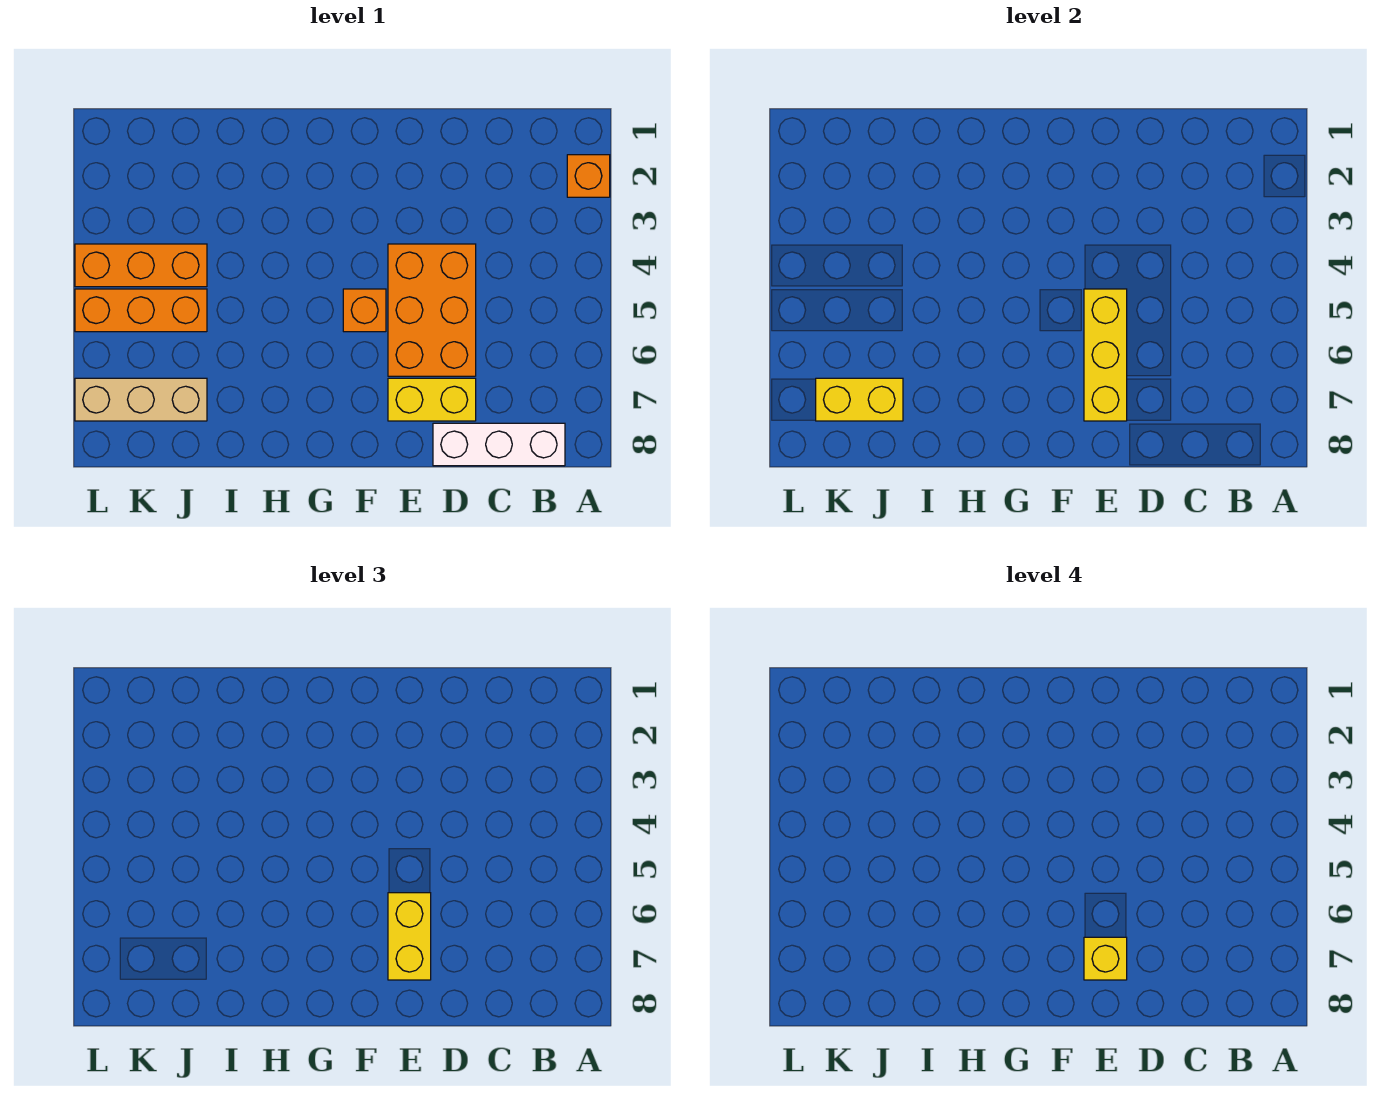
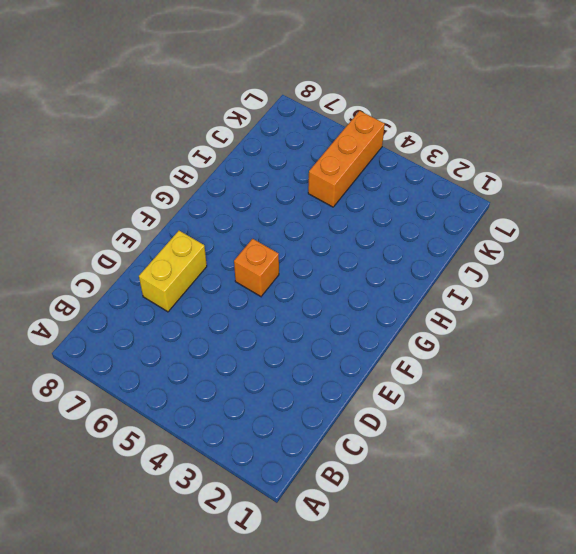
none -> orange 1x1 brick [567,155,610,197]
none -> white 1x3 brick [433,423,565,466]
none -> orange 2x3 brick [388,244,476,376]

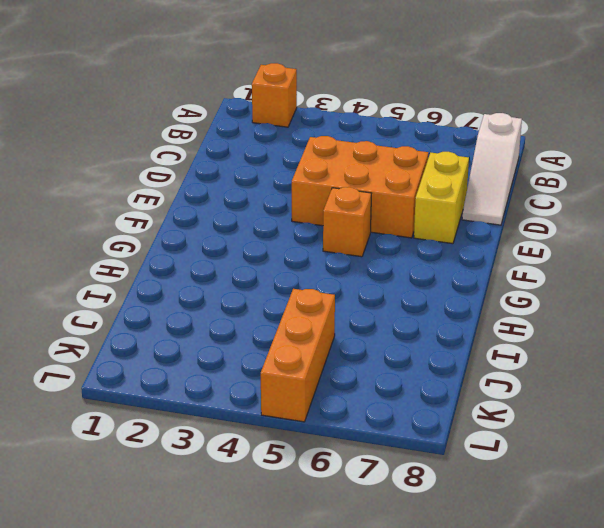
white 1x3 slope [462,113,522,225] -> white 1x3 brick [433,423,565,466]
none -> orange 1x3 brick [75,244,207,287]
none -> tan 1x3 brick [75,378,207,421]
none -> yellow 1x3 brick [1084,289,1127,421]

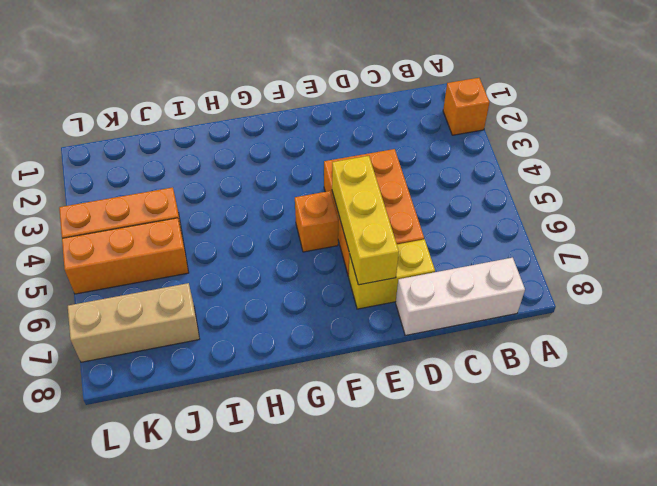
none -> yellow 1x2 brick [816,378,903,421]
none -> yellow 1x2 brick [388,893,431,980]
none -> yellow 1x1 brick [1084,937,1127,980]

